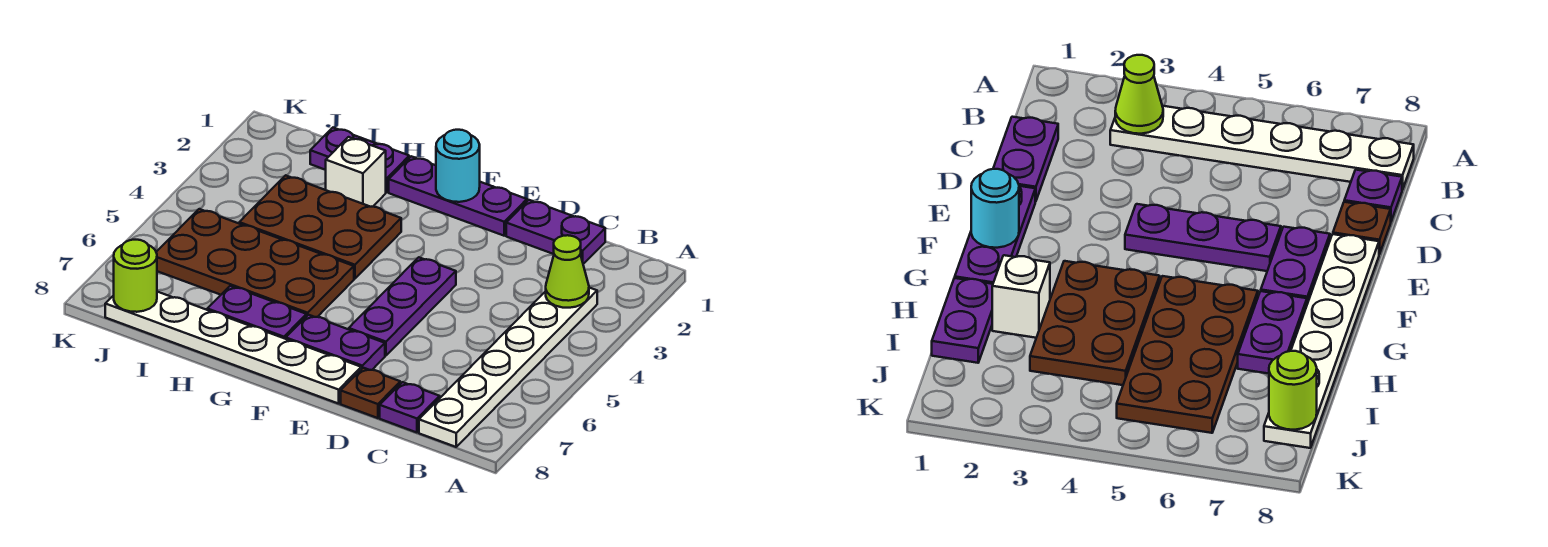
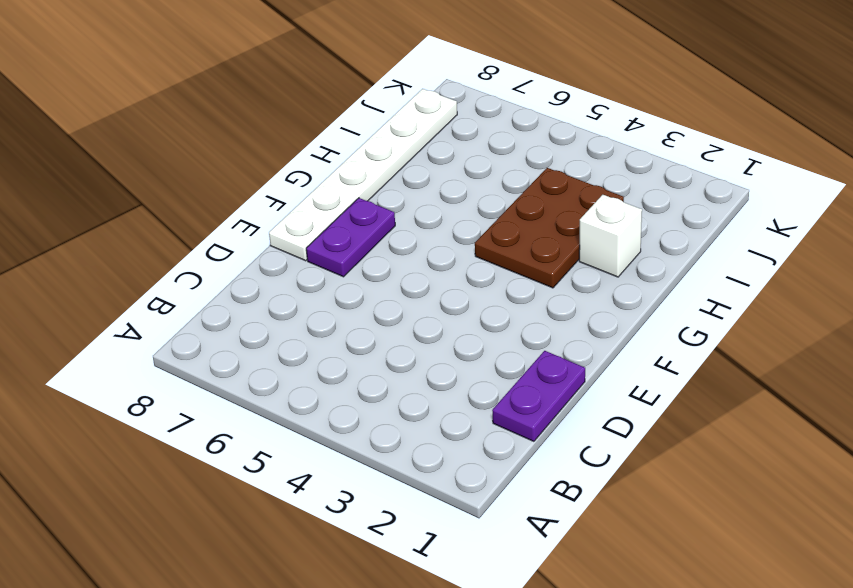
none -> white 1x6 plate [419,288,597,447]
none -> purple 1x1 plate [380,382,440,432]
none -> brown 1x1 plate [341,368,400,418]

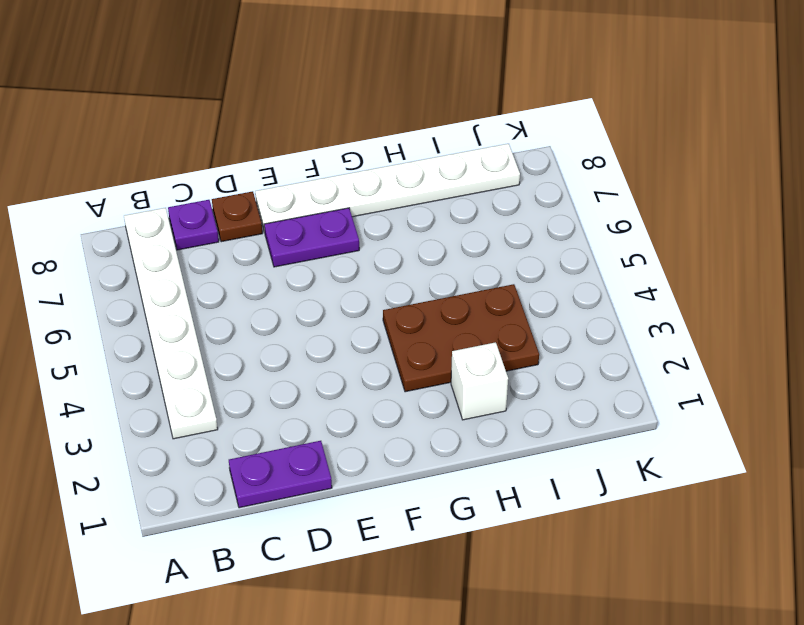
none -> purple 1x3 plate [389,156,527,236]
none -> purple 1x3 plate [349,257,456,356]
none -> brown 2x4 plate [156,209,354,317]

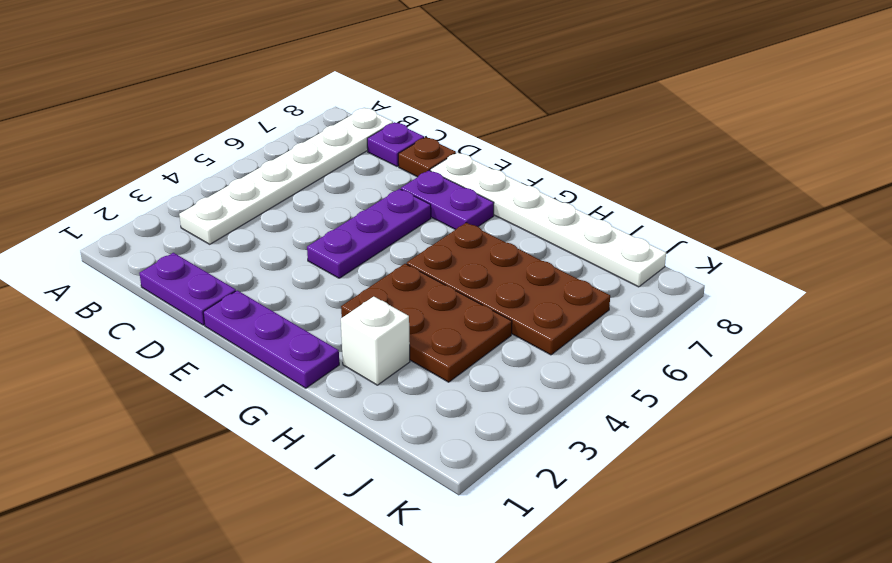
none -> purple 1x2 plate [207,286,307,339]
none -> purple 1x2 plate [310,128,409,192]
none -> lime 1x1 cone [546,235,589,308]

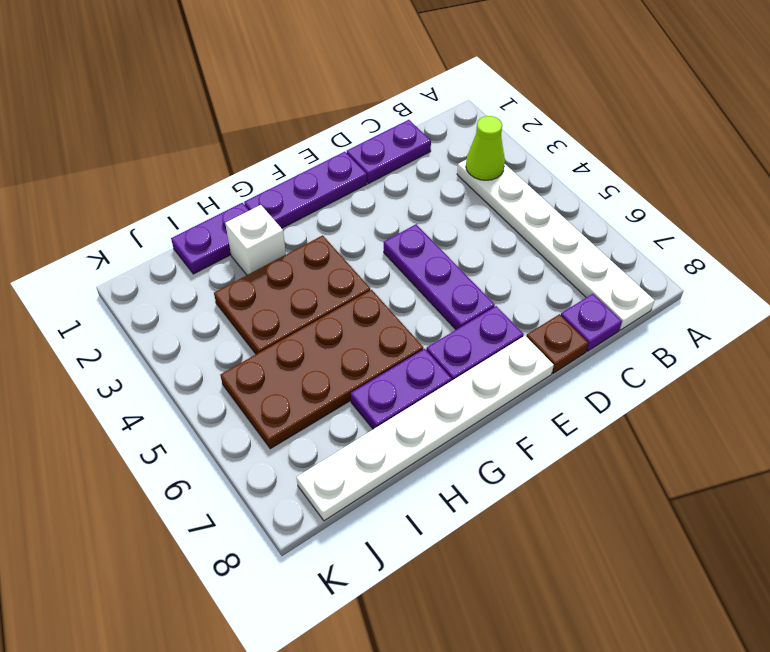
none -> cyan 1x1 round brick [436,130,480,202]
none -> lime 1x1 round brick [114,240,157,312]

